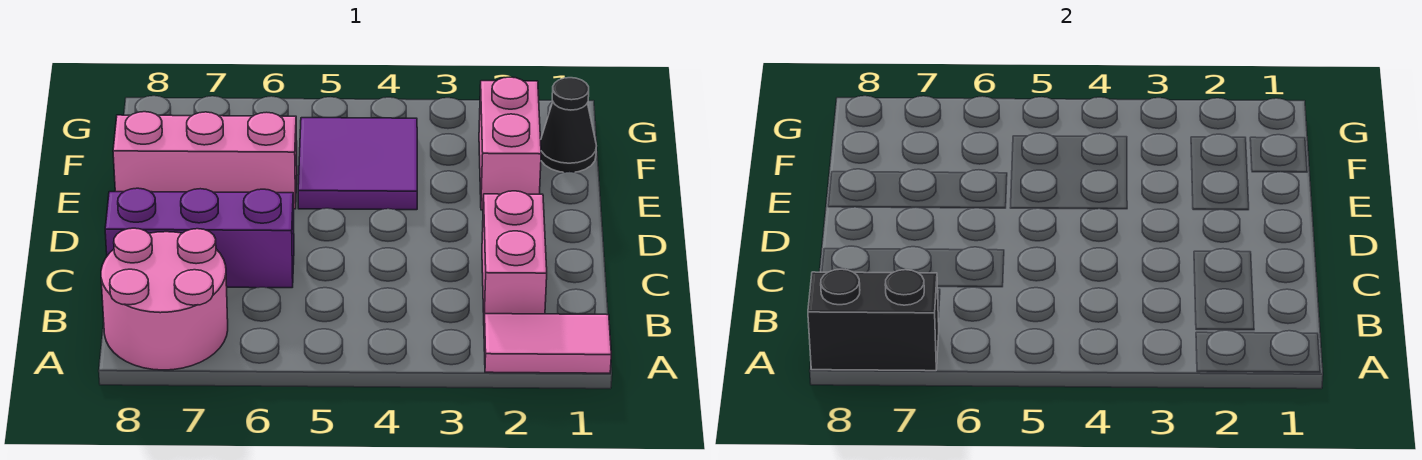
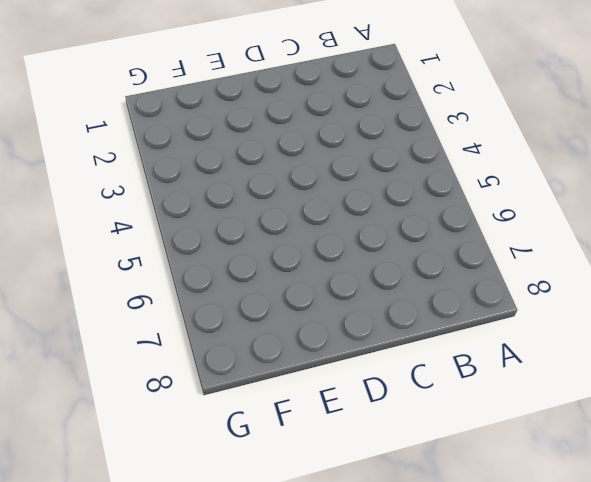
none -> pink 1x2 tile [484,314,611,373]
none -> pink 2x2 round brick [101,228,228,370]

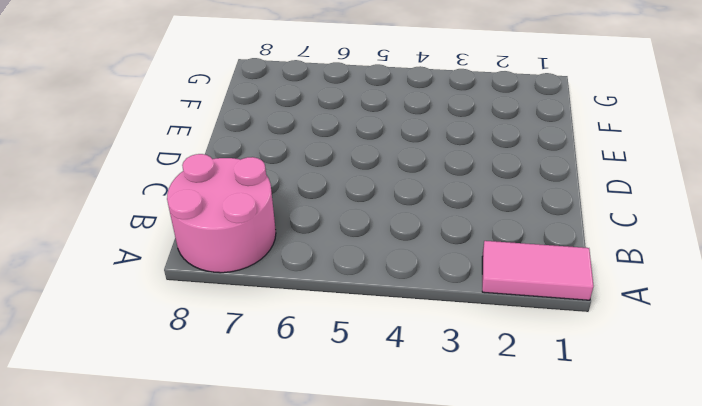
none -> pink 1x2 brick [482,191,547,316]
none -> purple 1x3 brick [105,188,294,288]

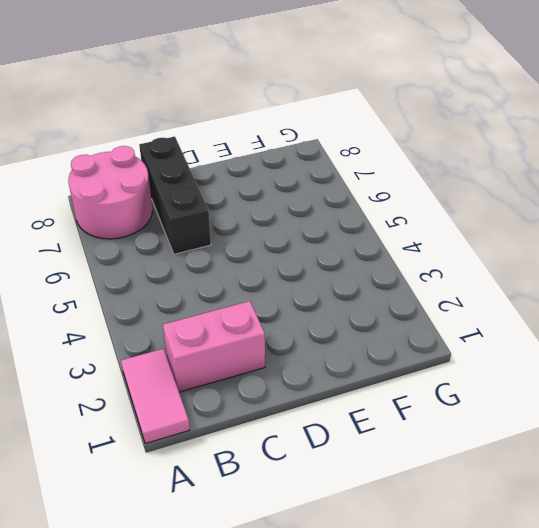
black 1x3 brick [139,137,211,254] -> purple 1x3 brick [105,188,294,288]
none -> pink 1x2 brick [479,77,541,210]
none -> purple 2x2 tile [298,118,417,210]

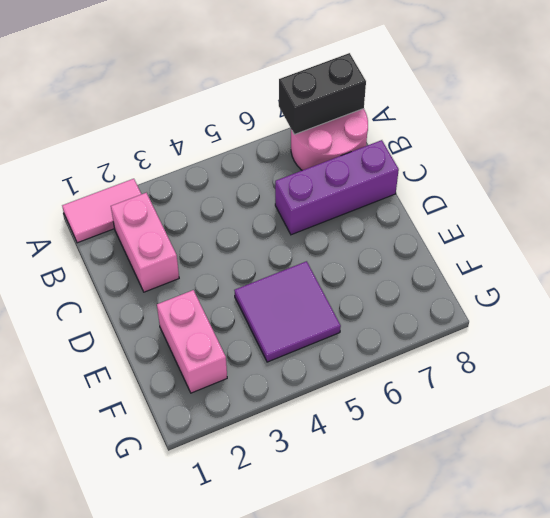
none -> pink 1x3 brick [113,112,297,209]
none -> black 1x1 cone [541,78,597,172]

